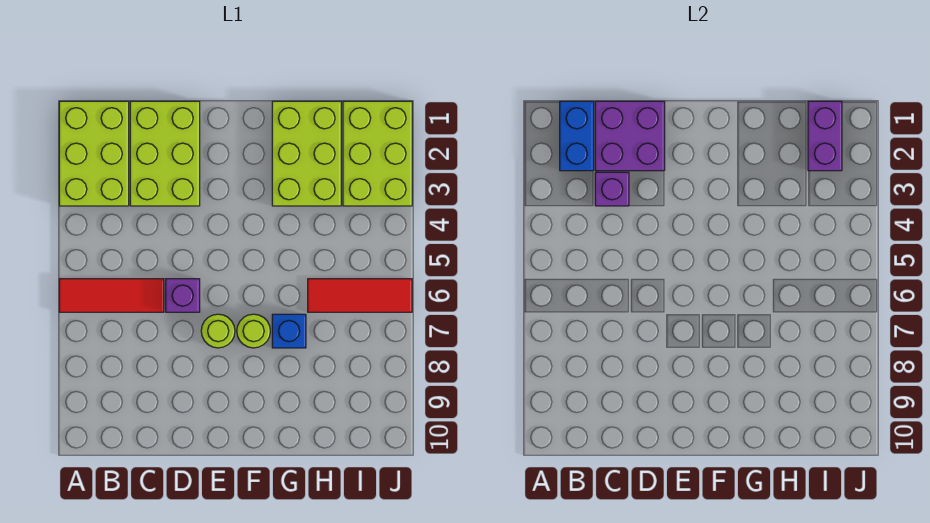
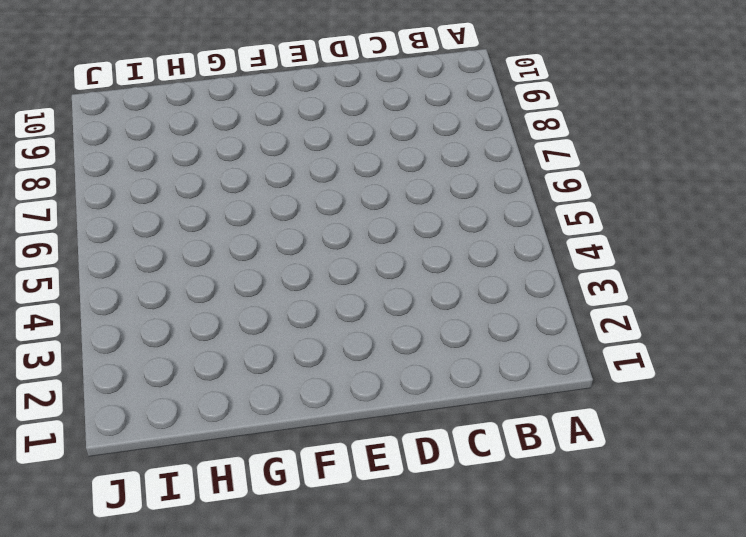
none -> lime 2x3 brick [59,101,129,206]
none -> red 1x3 tile [59,279,164,312]
none -> lime 2x3 brick [130,101,200,206]

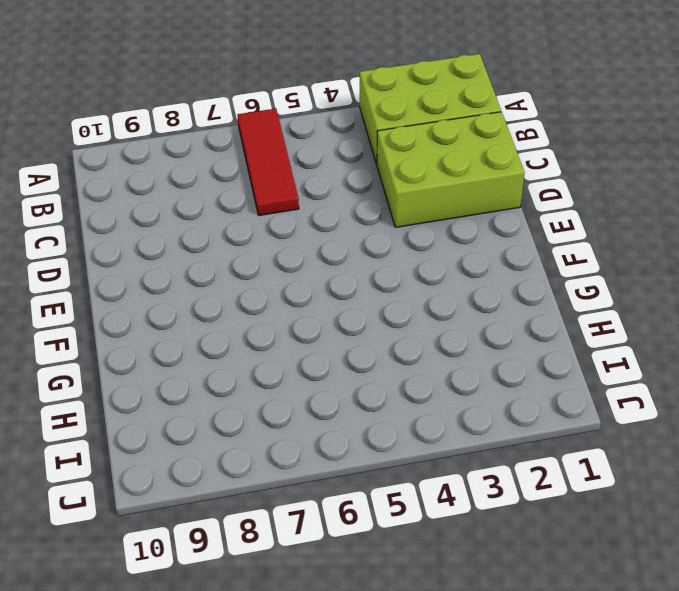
none -> purple 1x1 brick [166,279,200,312]
none -> lime 1x1 round brick [201,314,235,348]
none -> lime 1x1 round brick [237,314,270,348]

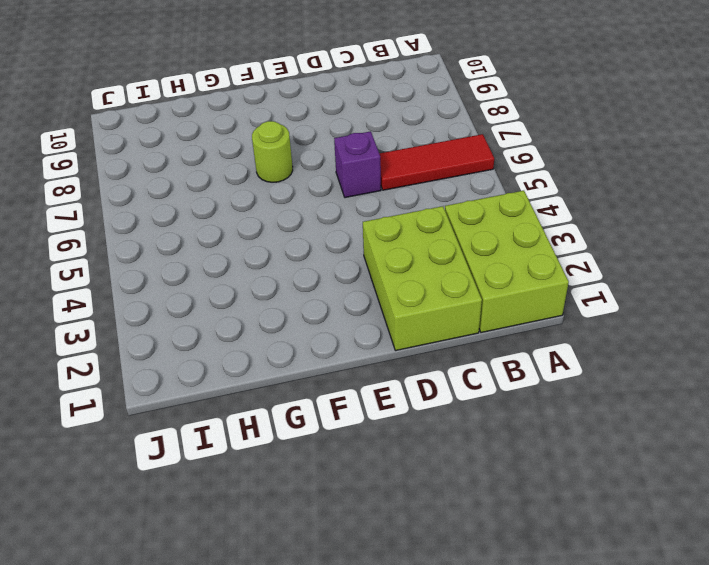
none -> lime 1x1 round brick [201,314,235,348]
none -> lime 2x3 brick [272,101,341,206]
none -> blue 1x1 brick [272,314,306,348]

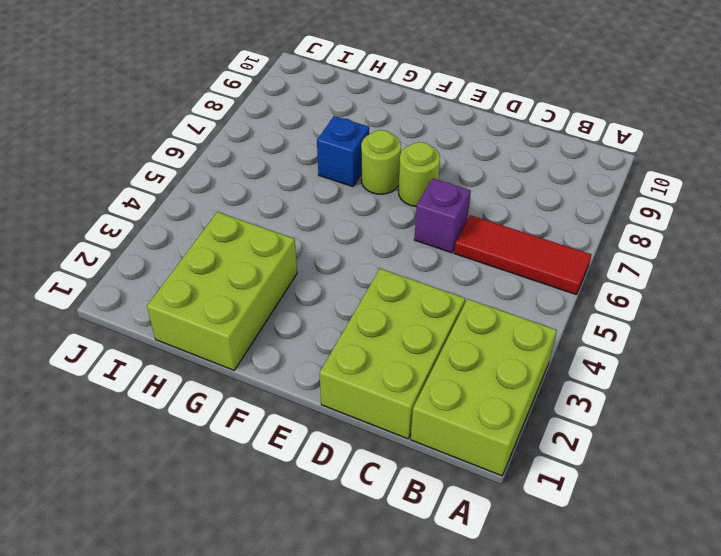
none -> red 1x3 tile [308,279,412,312]
none -> lime 2x3 brick [343,101,412,206]
none -> blue 1x2 brick [560,101,594,171]

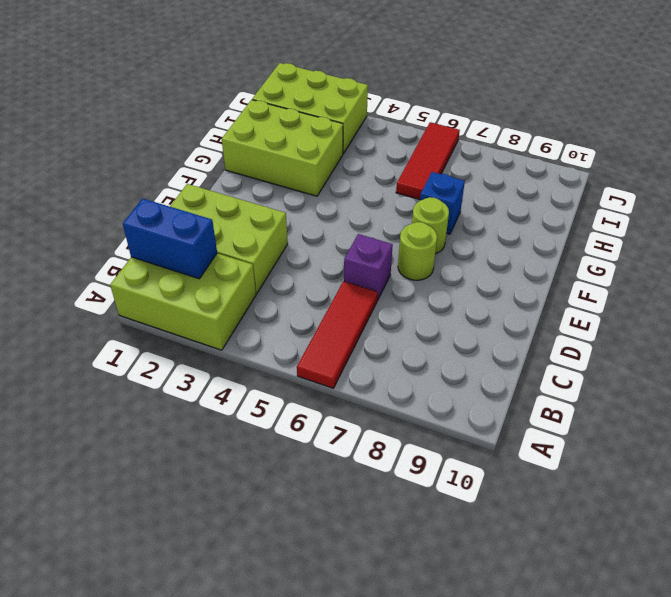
none -> purple 2x2 brick [595,101,665,171]
none -> purple 1x1 brick [595,172,629,206]
none -> purple 1x2 brick [808,101,842,171]

